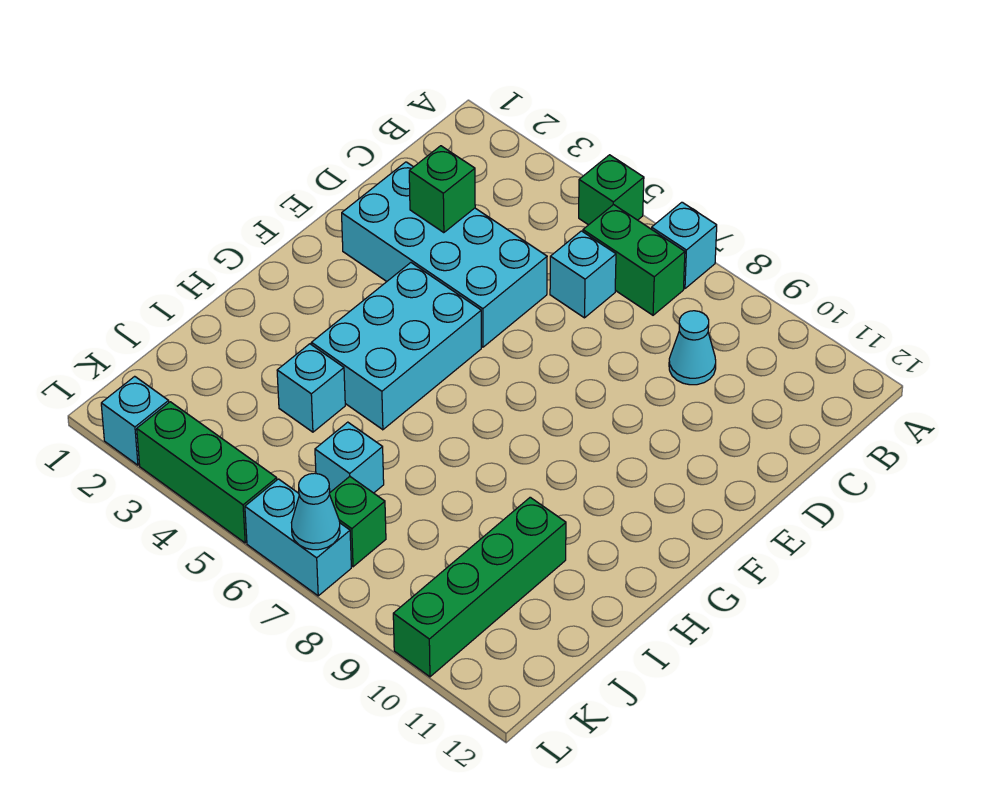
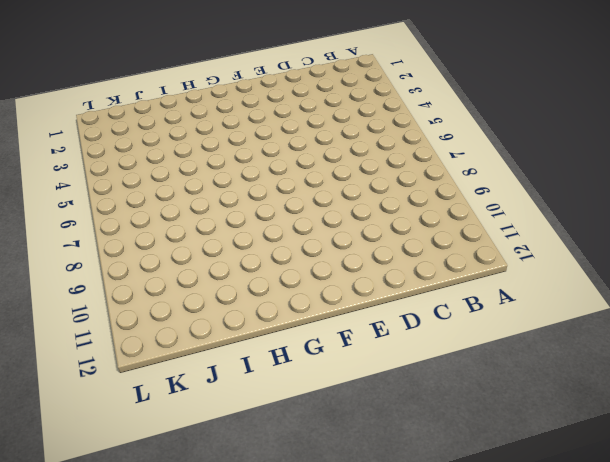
none -> green 1x1 brick [579,155,644,225]
none -> cyan 1x1 brick [652,202,717,289]
none -> green 1x2 brick [583,205,685,315]

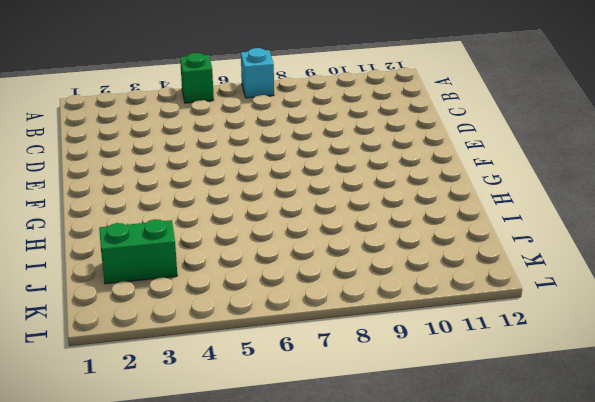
green 1x2 brick [99,219,177,284] -> green 1x2 brick moved to [583,205,685,315]
none -> cyan 1x1 brick [550,231,616,318]
none -> cyan 1x1 cone [669,311,716,385]
none -> cyan 2x4 brick [342,162,547,347]

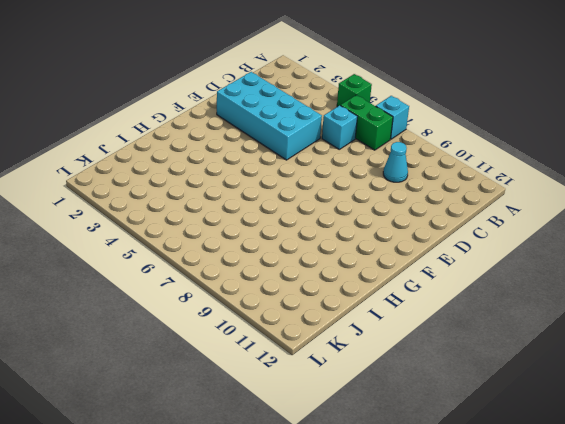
none -> cyan 2x3 brick [311,263,481,430]
none -> cyan 1x1 brick [277,344,345,432]
none -> green 1x4 brick [393,497,566,677]

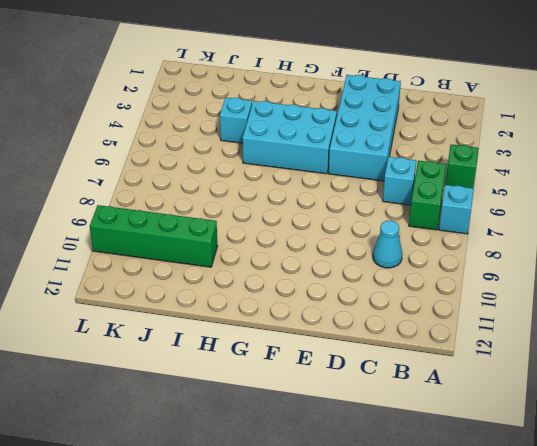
none -> cyan 1x1 brick [315,422,384,493]
none -> green 1x1 brick [329,477,386,567]
none -> cyan 1x1 brick [101,376,169,465]

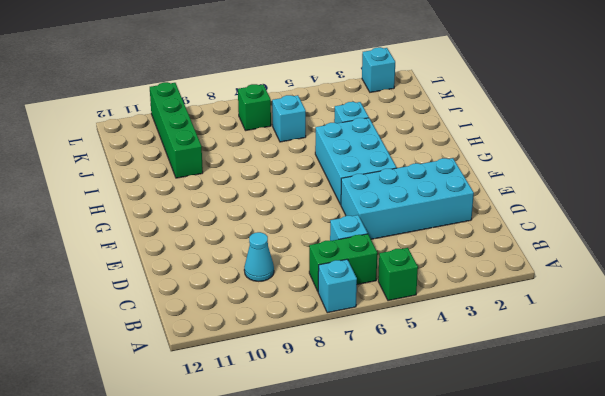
none -> green 1x3 brick [137,402,277,543]
none -> cyan 1x2 brick [245,479,351,596]
none -> green 1x1 brick [409,146,475,233]

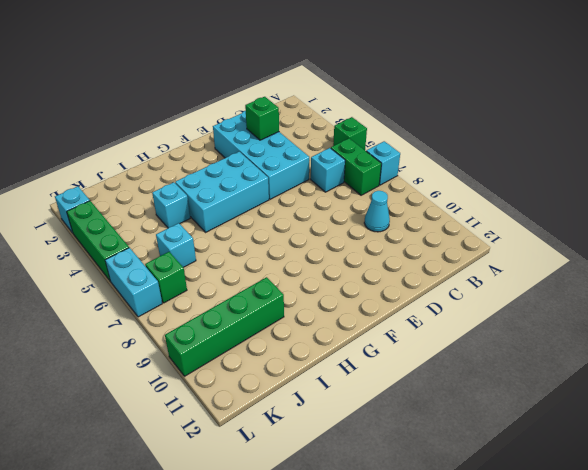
none -> cyan 1x1 cone [291,473,340,550]

